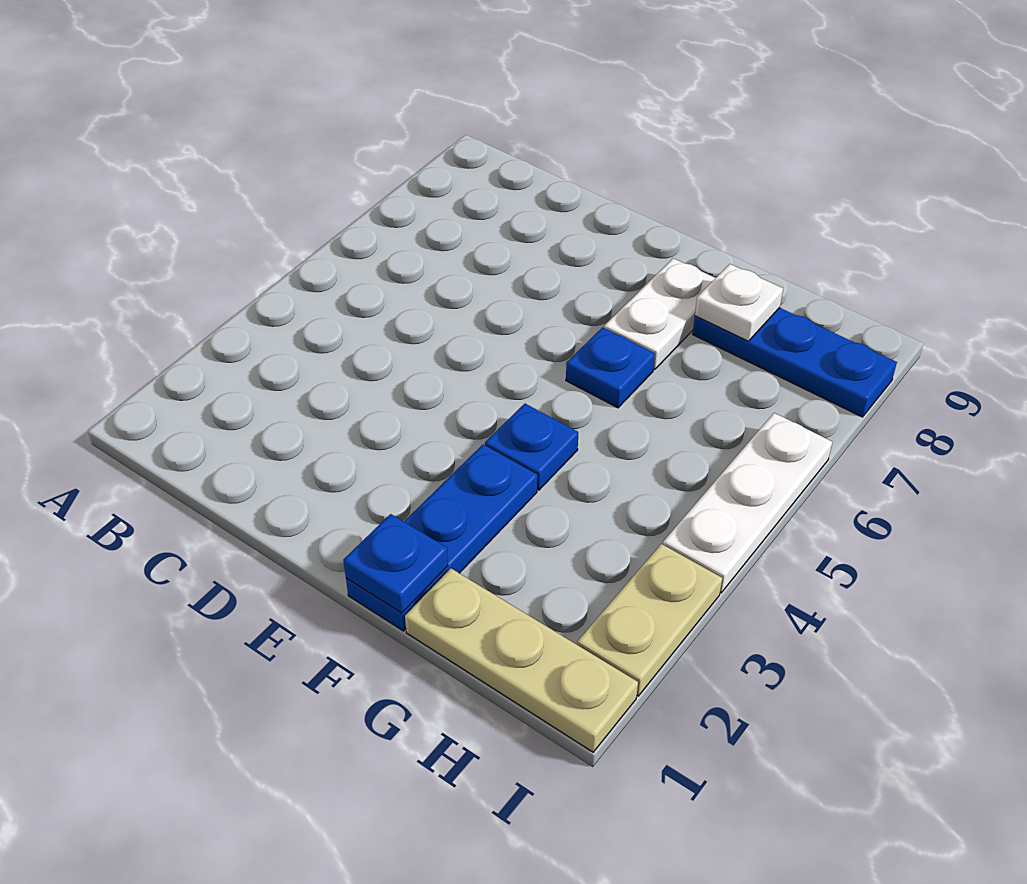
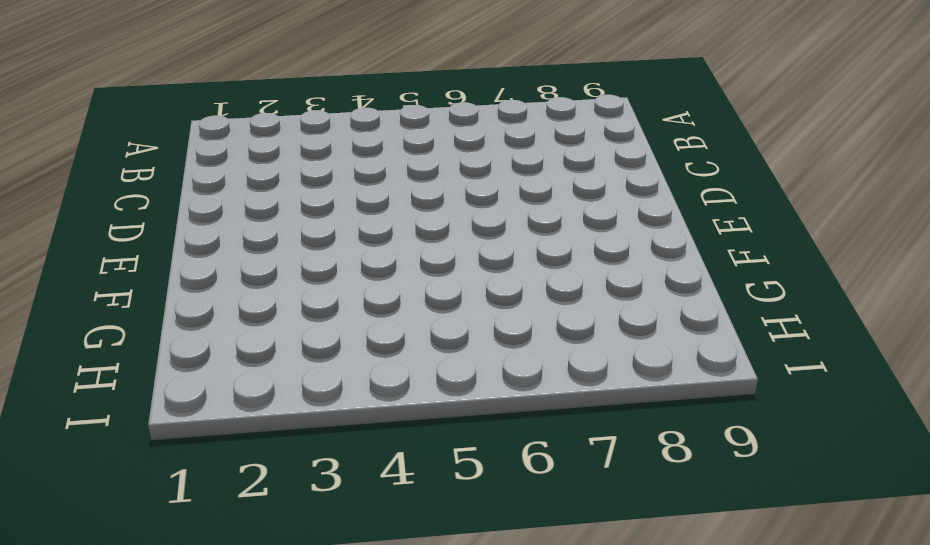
none -> blue 1x3 plate [346,444,537,631]
none -> blue 1x1 plate [485,404,578,490]

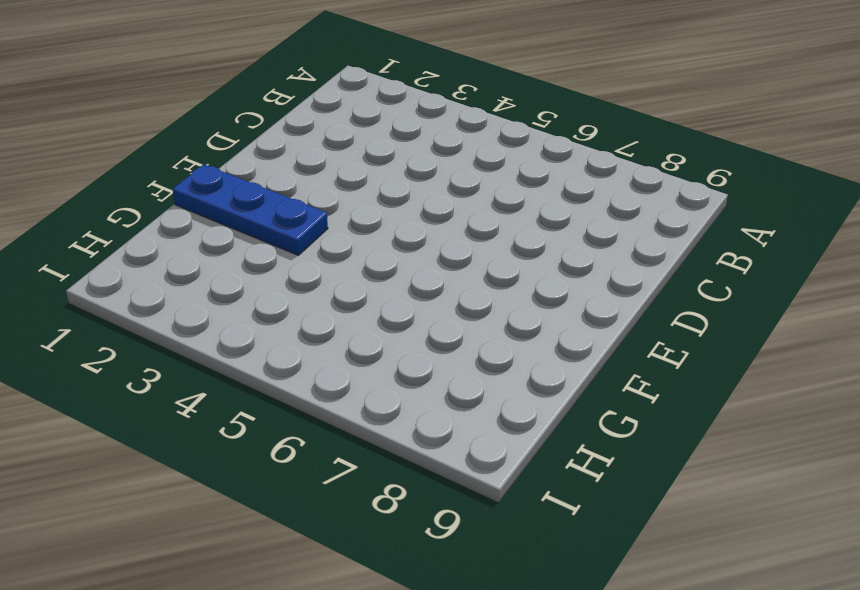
none -> blue 1x1 plate [485,404,578,490]
none -> blue 1x1 plate [566,327,655,408]

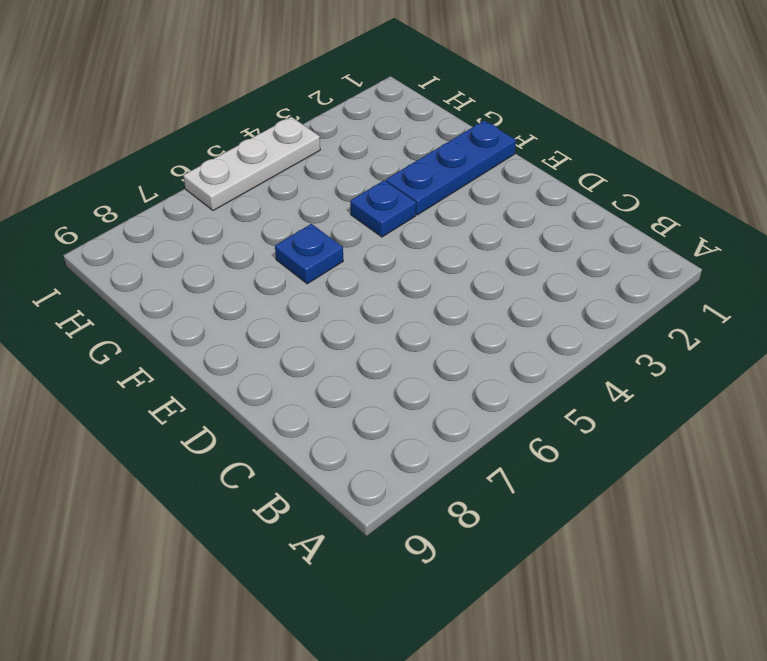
none -> white 1x2 plate [604,258,715,370]
none -> tan 1x3 plate [405,569,638,752]

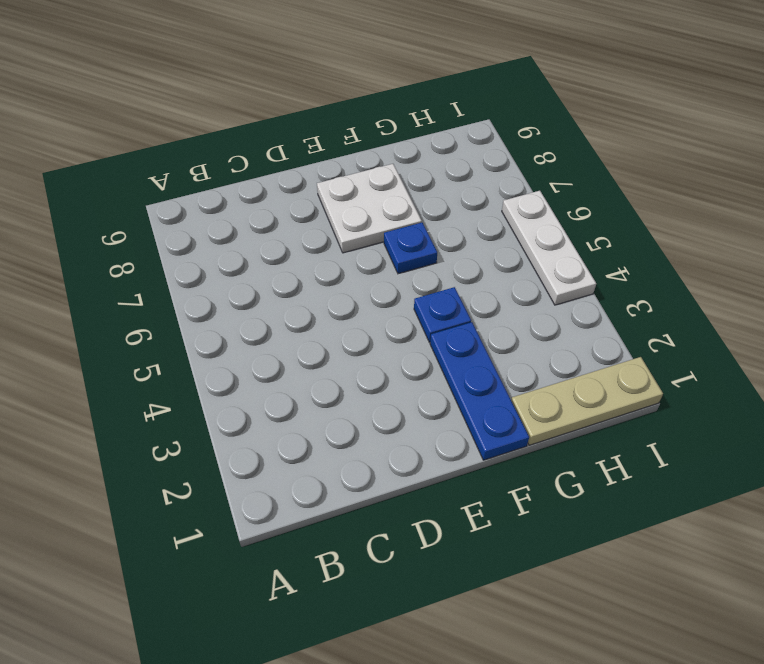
white 2x2 plate [317,164,422,253] -> white 1x2 plate [604,258,715,370]
none -> blue 1x3 plate [693,308,897,417]
none -> tan 1x2 plate [577,544,722,696]

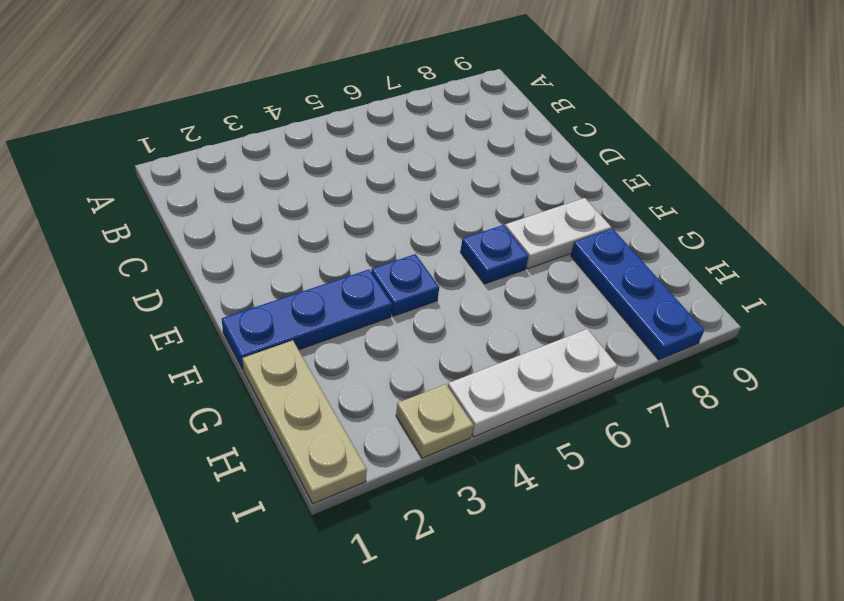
tan 1x1 plate [396,384,473,458] -> tan 1x2 plate [577,544,722,696]
none -> blue 1x1 plate [343,514,448,613]
none -> white 1x1 plate [695,264,783,341]

